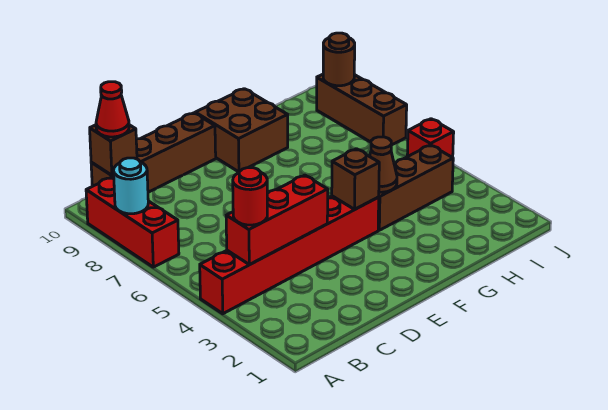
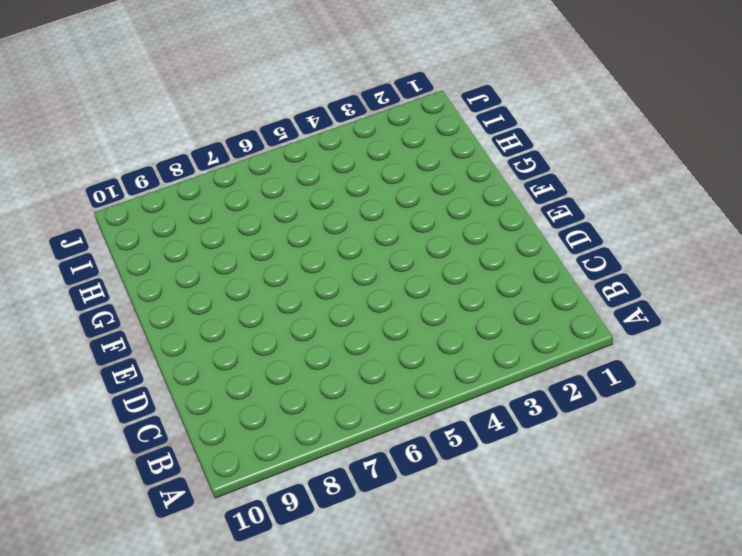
none -> red 1x6 brick [200,196,379,314]
none -> red 1x3 brick [86,177,179,267]
none -> brown 1x4 brick [91,113,216,192]

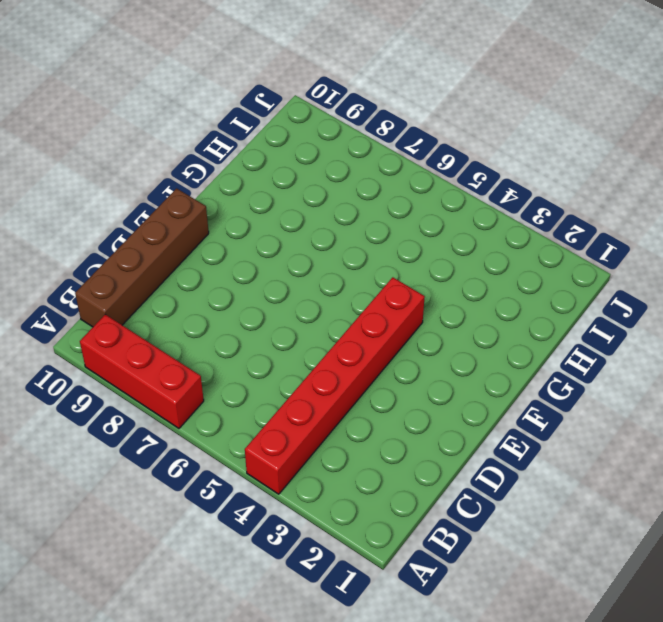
none -> brown 2x2 brick [195,89,288,172]
none -> brown 1x3 brick [378,145,453,230]
none -> red 1x1 brick [407,119,454,157]

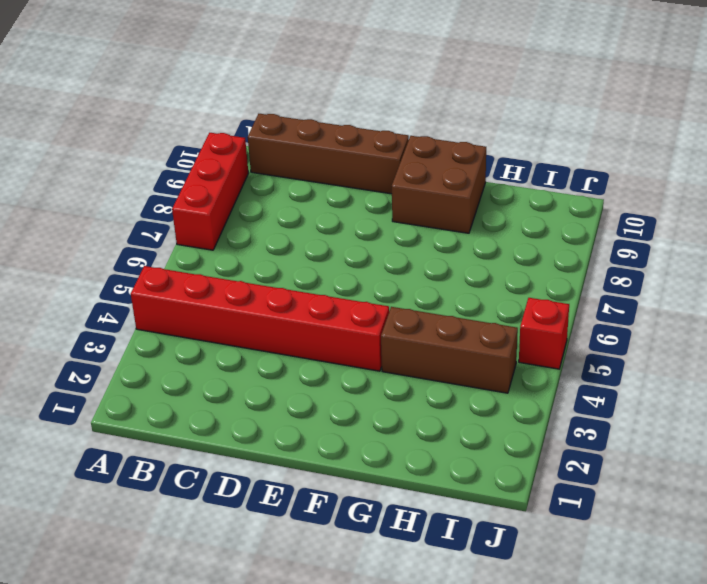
none -> brown 1x3 brick [317,74,407,145]
none -> cyan 1x1 round brick [114,158,148,214]
none -> red 1x3 brick [226,175,328,265]

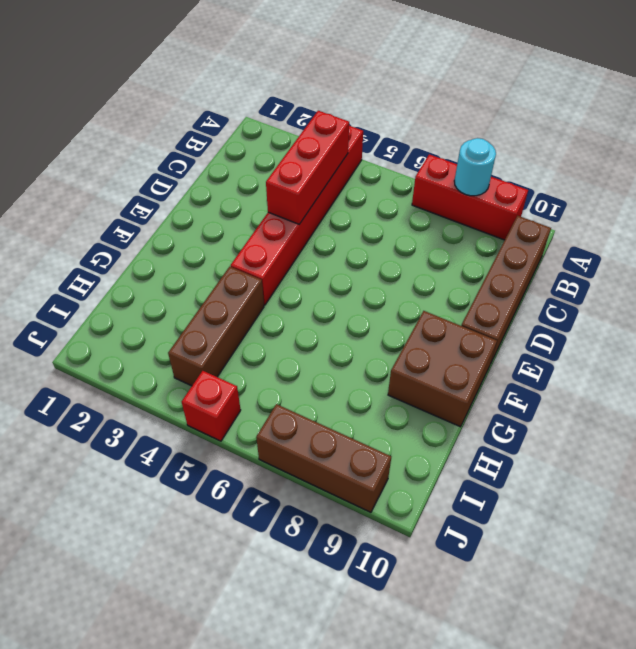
none -> brown 1x1 brick [90,125,137,175]
none -> brown 1x1 brick [332,149,379,209]
none -> brown 1x1 cone [370,137,397,192]

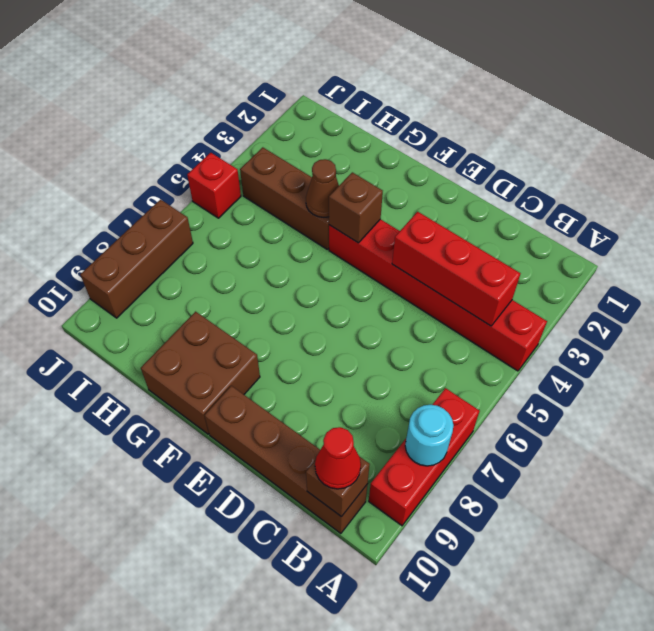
none -> brown 1x1 round brick [323,33,355,86]
none -> red 1x1 round brick [233,168,267,225]

